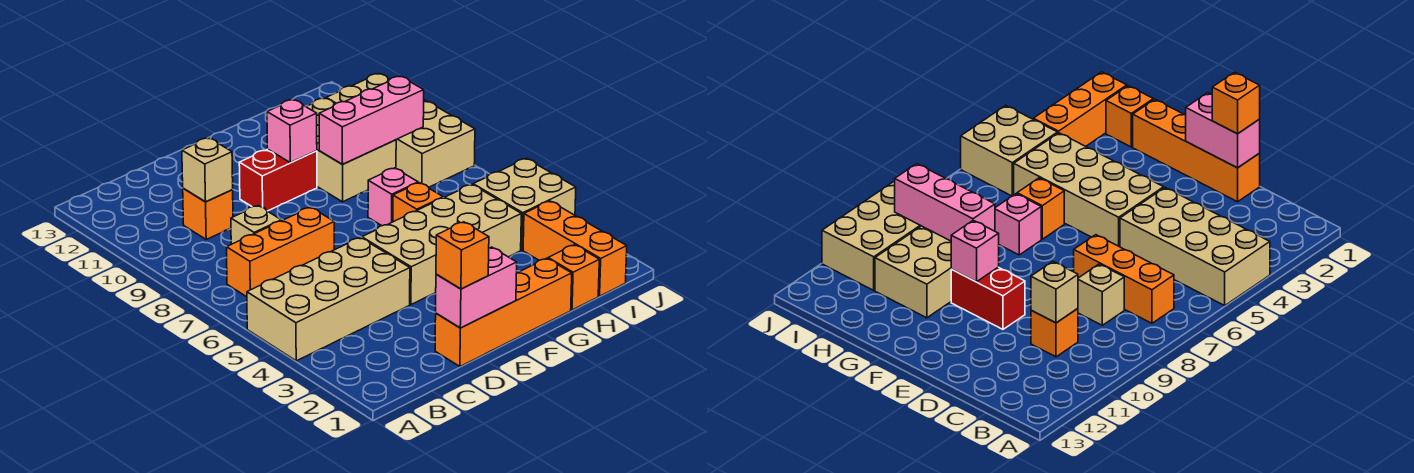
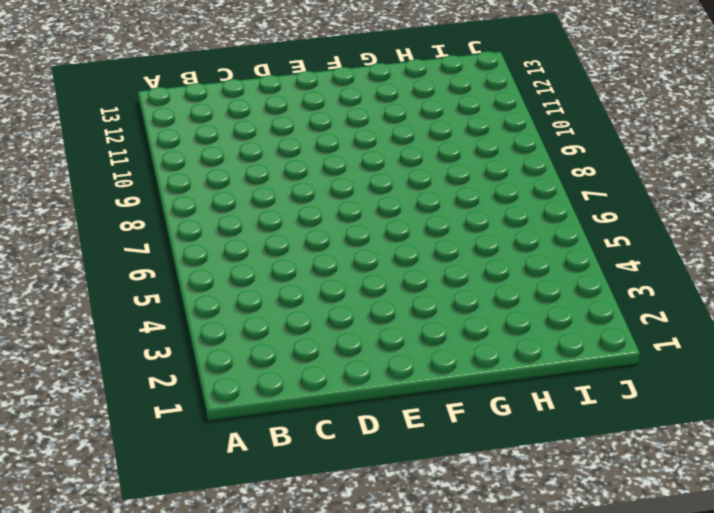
none -> tan 2x4 brick [247,238,410,361]
none -> orange 1x3 brick [227,207,334,297]
none -> tan 1x1 brick [231,206,281,244]

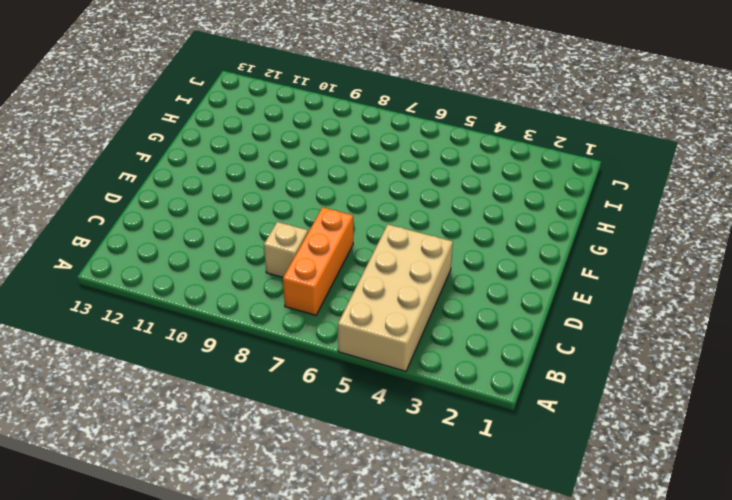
none -> orange 1x1 brick [183,188,233,239]
none -> orange 1x4 brick [435,258,572,366]
none -> tan 2x4 brick [362,184,521,304]

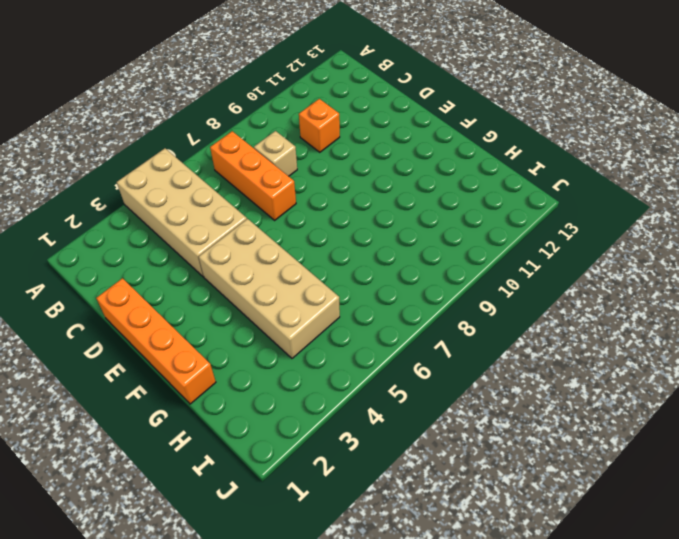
none -> red 1x2 brick [239,149,317,211]
none -> orange 1x1 brick [393,183,443,222]
none -> pink 1x1 brick [368,168,418,226]

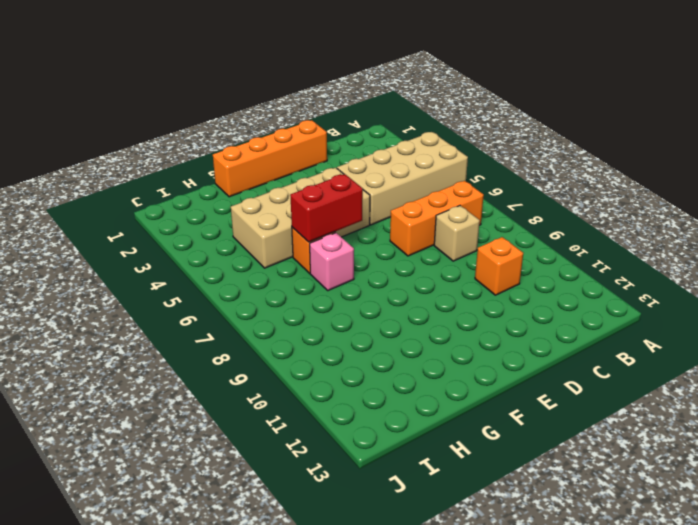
red 1x2 brick [290,174,363,242] -> red 1x2 brick moved to [239,149,317,211]
none -> tan 2x3 brick [306,98,396,202]
none -> orange 1x1 brick [548,245,599,310]
none -> orange 1x3 brick [523,201,627,296]

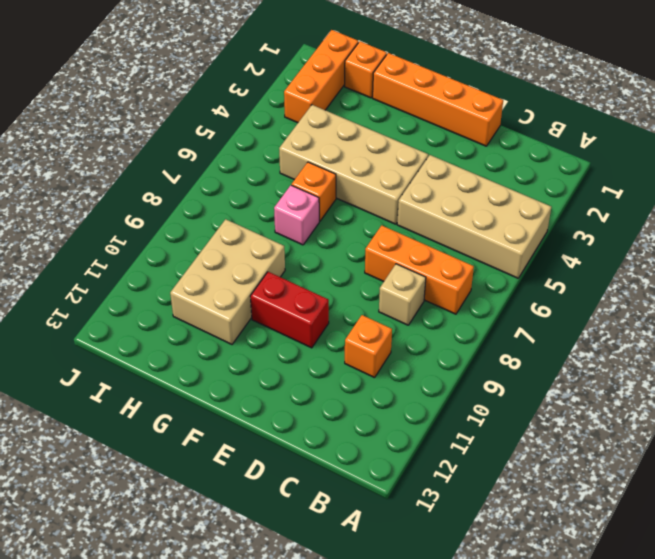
none -> tan 2x2 brick [473,159,576,250]
none -> tan 2x4 brick [326,74,475,187]
none -> tan 1x1 brick [182,138,233,202]

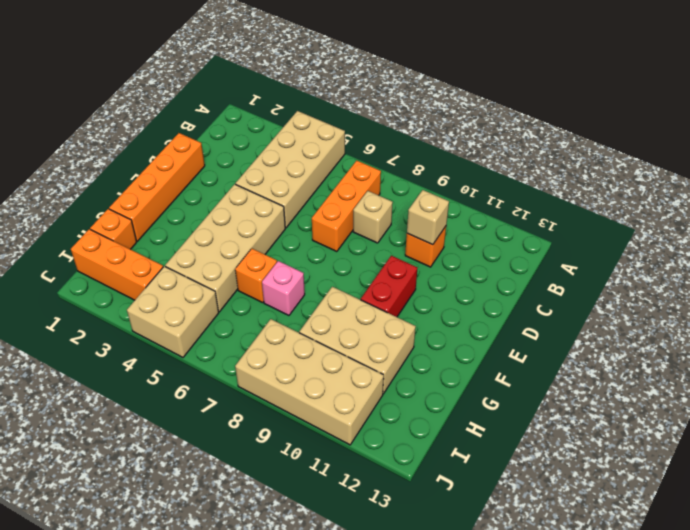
none -> pink 1x2 brick [436,247,517,328]
none -> pink 1x1 brick [267,100,317,163]
none -> pink 1x3 brick [319,76,424,164]

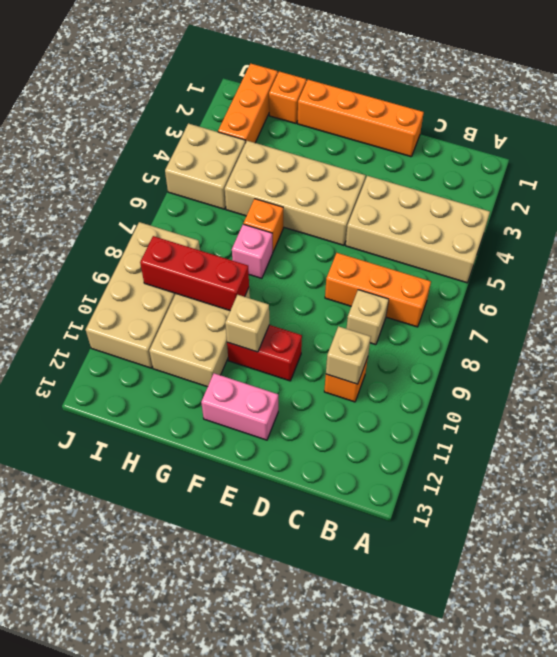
pink 1x2 brick [201,373,278,440] -> pink 1x2 brick moved to [436,247,517,328]
tan 1x1 brick [225,295,269,352] -> pink 1x1 brick [267,100,317,163]
red 1x3 brick [140,236,249,310] -> pink 1x3 brick [319,76,424,164]
none -> orange 1x1 brick [436,222,489,289]

